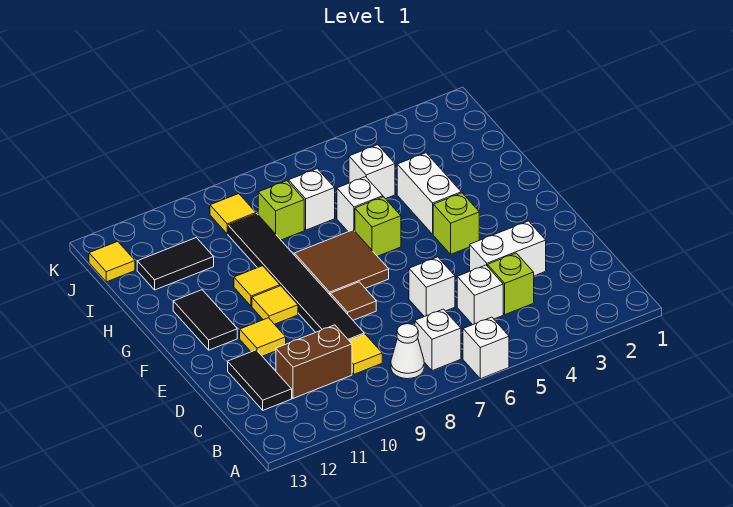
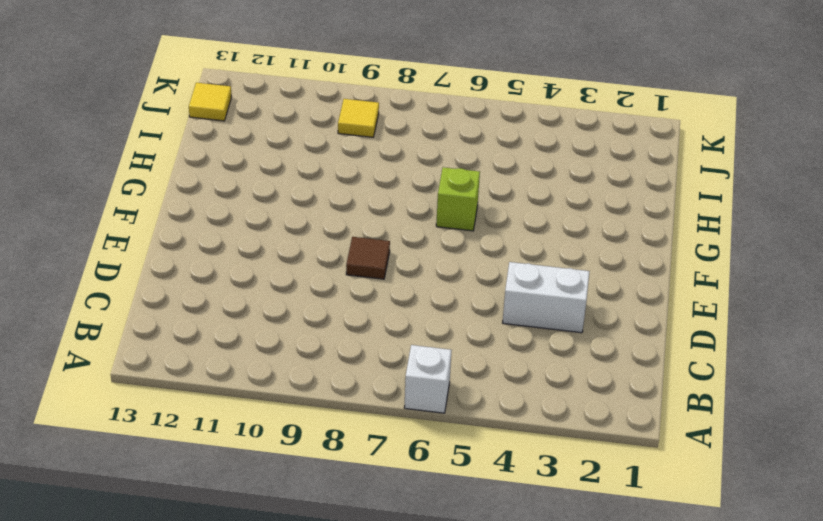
none -> white 1x1 brick [415,309,461,371]
none -> white 1x1 cone [391,324,424,379]
none -> lime 1x1 brick [488,253,534,315]

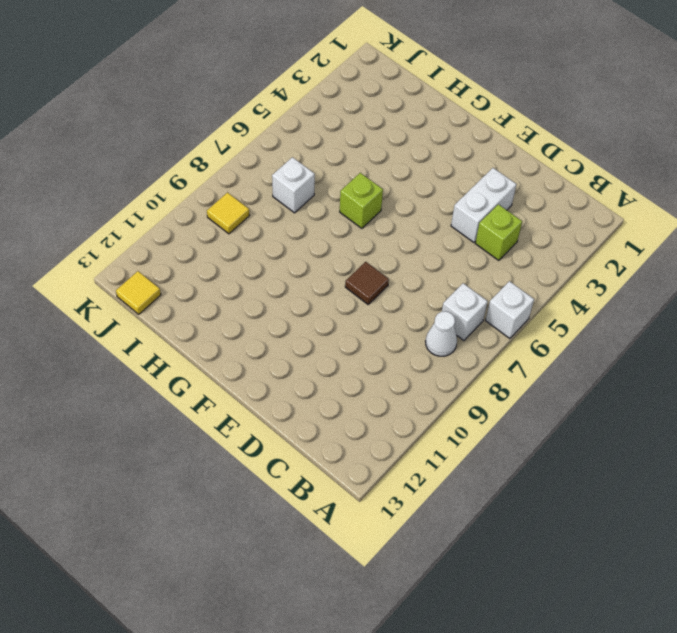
none -> white 1x1 brick [457,265,503,325]
none -> yellow 1x1 tile [349,334,382,374]
none -> brown 1x2 brick [276,325,352,398]

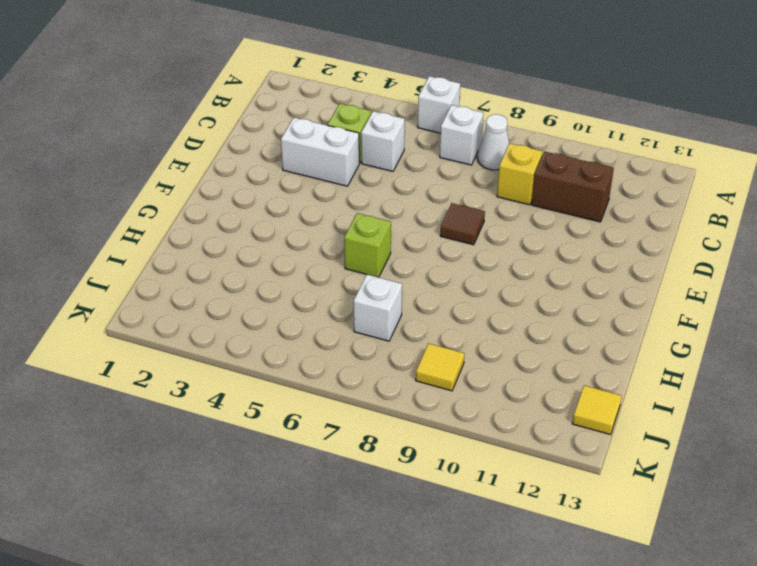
yellow 1x1 brick [497,143,543,205] -> yellow 1x1 tile [349,334,382,374]
none -> black 1x2 tile [228,350,292,410]
none -> white 1x1 brick [409,257,455,317]
none -> black 1x6 tile [228,214,364,340]

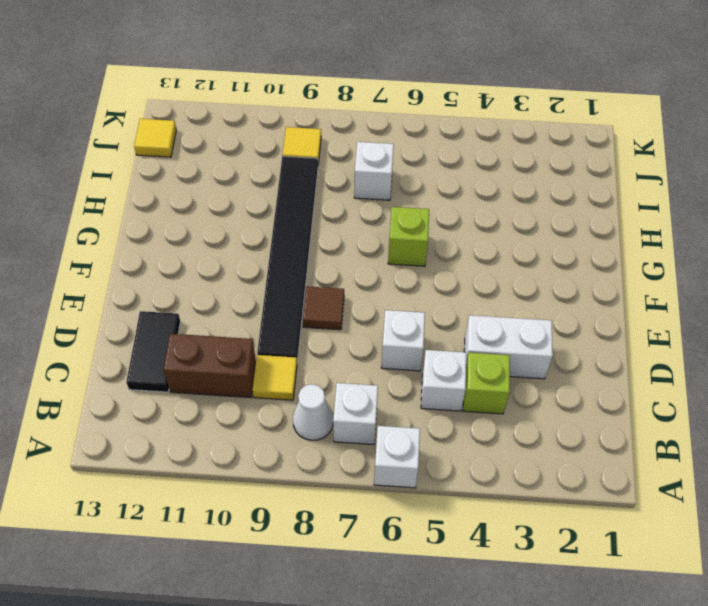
none -> yellow 1x1 tile [240,318,286,356]
none -> lime 1x1 brick [433,193,479,254]
none -> brown 2x2 tile [294,230,389,294]

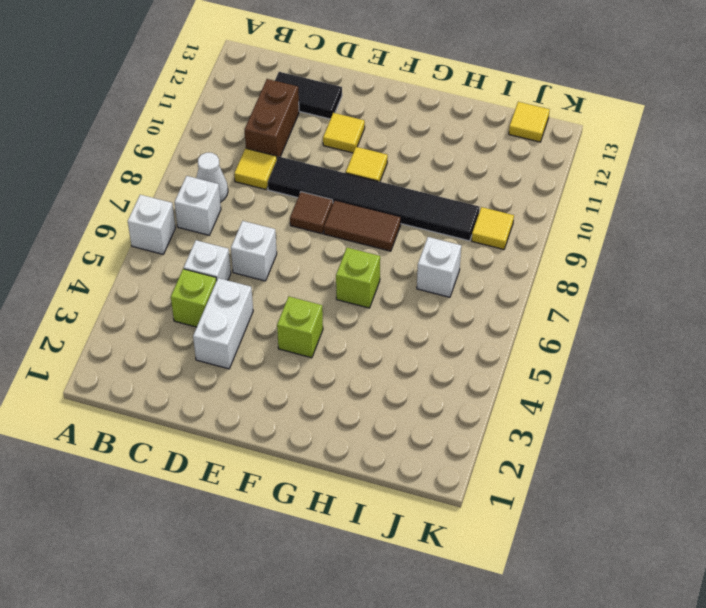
brown 1x2 tile [324,200,401,251] -> brown 2x2 tile [294,230,389,294]
none -> black 1x2 tile [173,290,237,350]
none -> white 1x2 brick [397,153,461,234]
none -> yellow 1x1 tile [234,266,280,306]

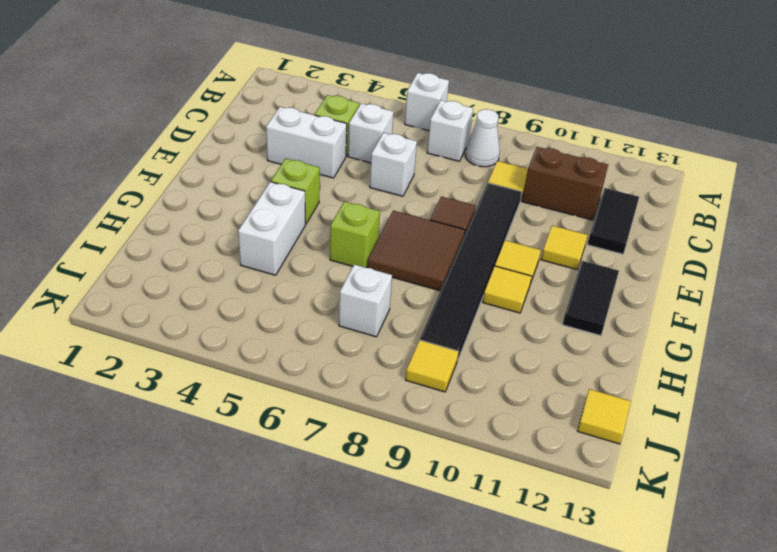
none -> white 1x1 brick [337,177,383,232]
none -> white 1x1 brick [349,145,395,199]
none -> lime 1x1 brick [258,181,304,240]

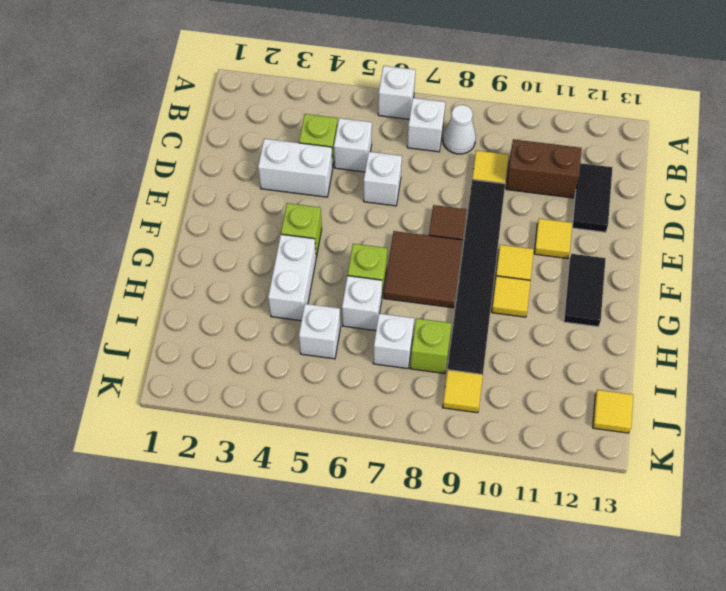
none -> black 1x2 tile [137,238,214,290]

